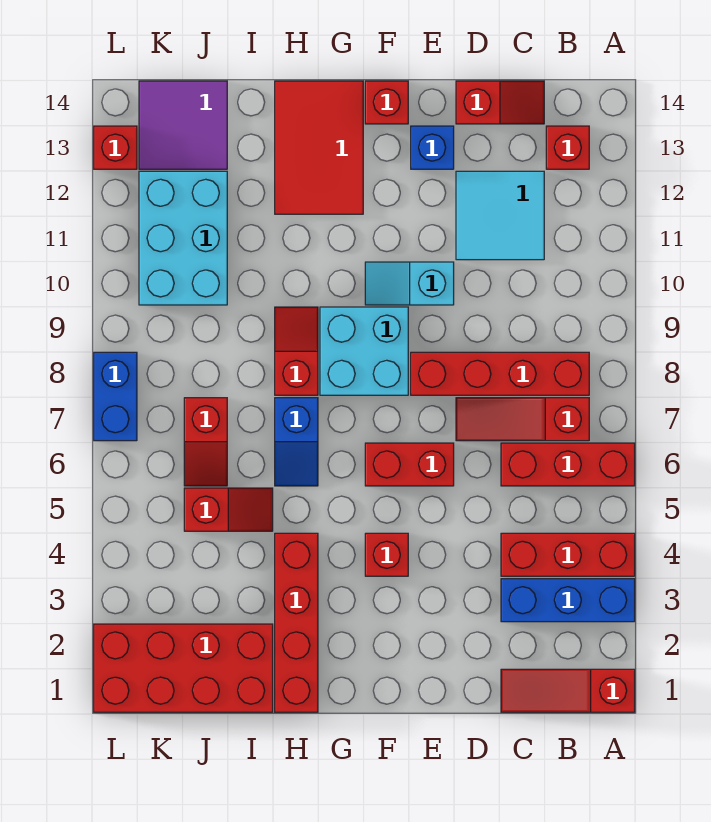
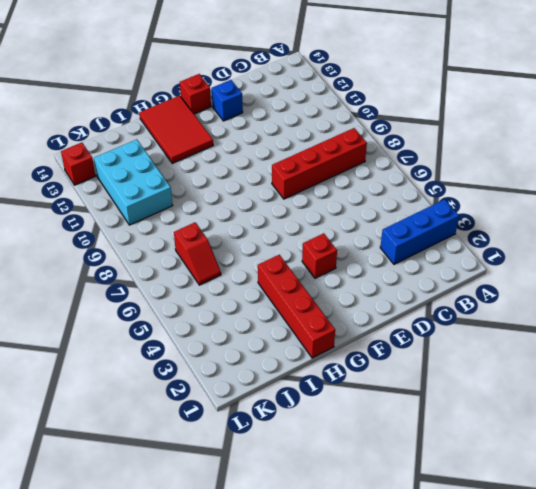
none -> red 1x3 slope [501,669,635,712]
none -> red 1x3 brick [501,533,635,576]
none -> red 1x3 brick [501,443,635,486]

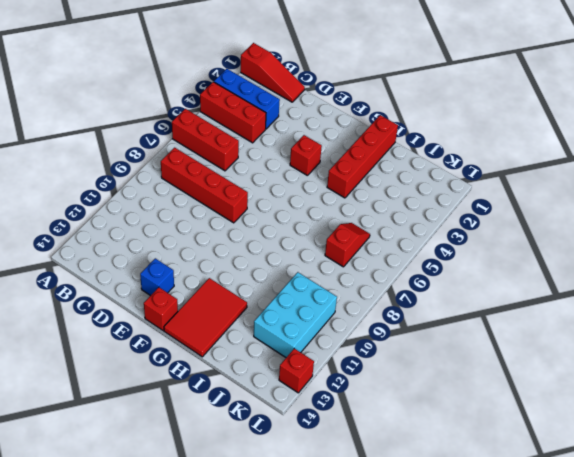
none -> red 1x3 slope [456,398,589,441]
none -> red 1x1 brick [546,126,589,169]
none -> cyan 2x2 tile [456,171,544,260]

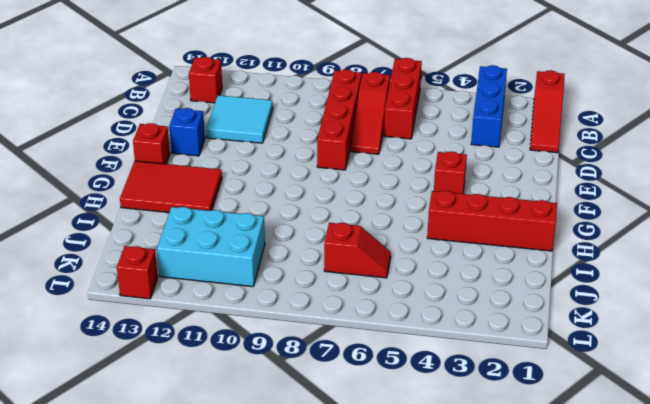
none -> red 1x3 brick [501,533,635,576]
none -> red 1x2 slope [456,81,544,124]
none -> red 1x2 brick [365,443,454,486]

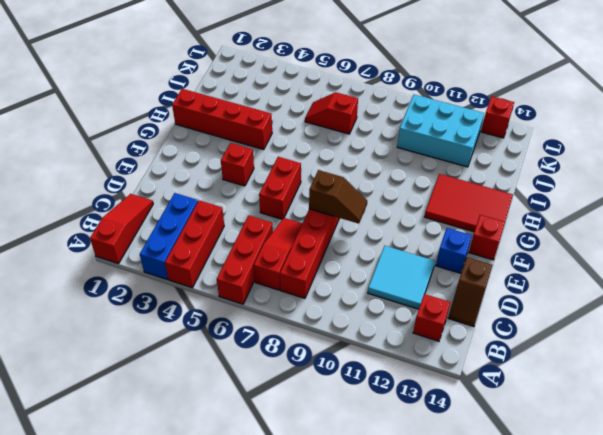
brown 1x2 slope [448,257,493,327] -> red 1x2 slope [456,81,544,124]
brown 1x2 slope [309,170,367,224] -> none
none -> cyan 1x2 slope [365,262,454,305]
none -> cyan 2x2 brick [320,307,408,395]
none -> blue 1x2 slope [275,398,318,486]

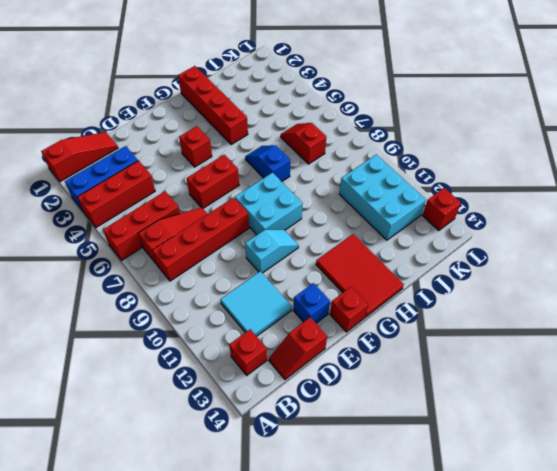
none -> red 1x2 slope [275,307,318,395]
none -> red 2x4 brick [94,624,273,712]
none -> red 1x2 slope [184,488,273,531]

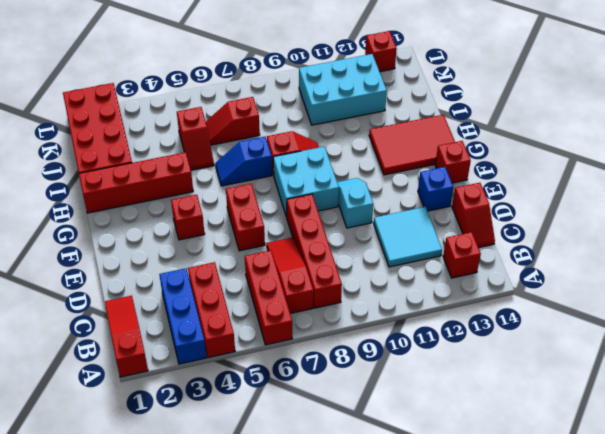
none -> purple 2x2 tile [139,81,227,169]
none -> blue 1x2 brick [94,352,137,441]

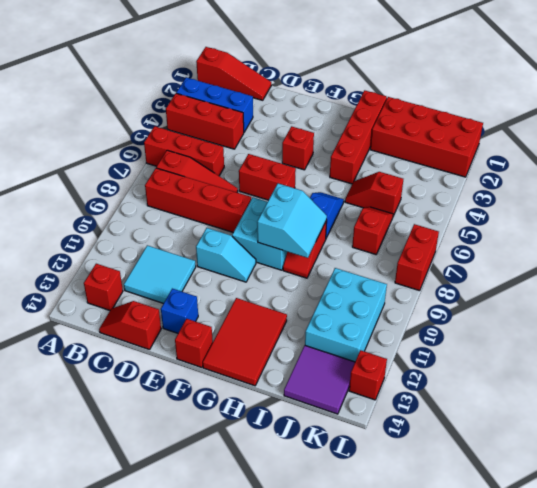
cyan 2x2 slope [257,183,327,258] -> none
red 1x2 brick [395,224,439,291] -> blue 1x2 brick [94,352,137,441]

